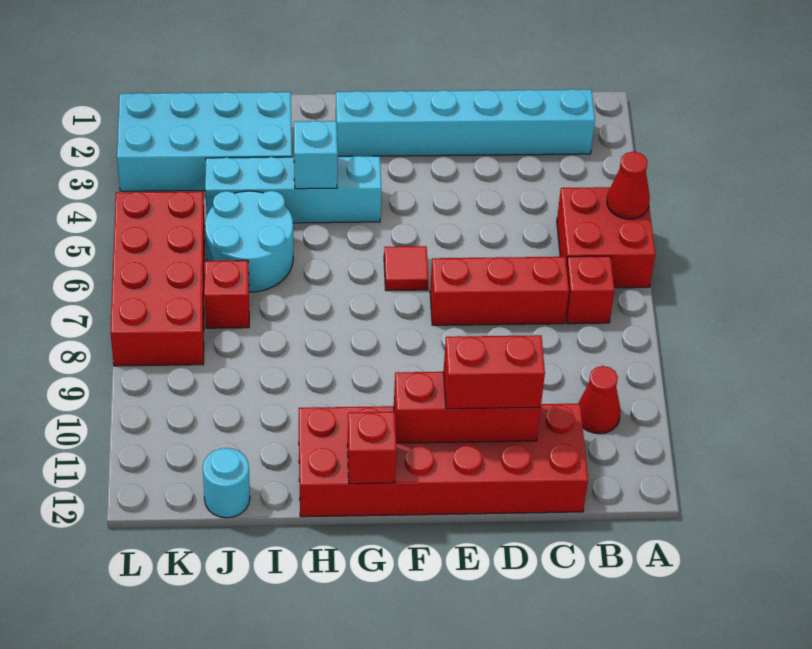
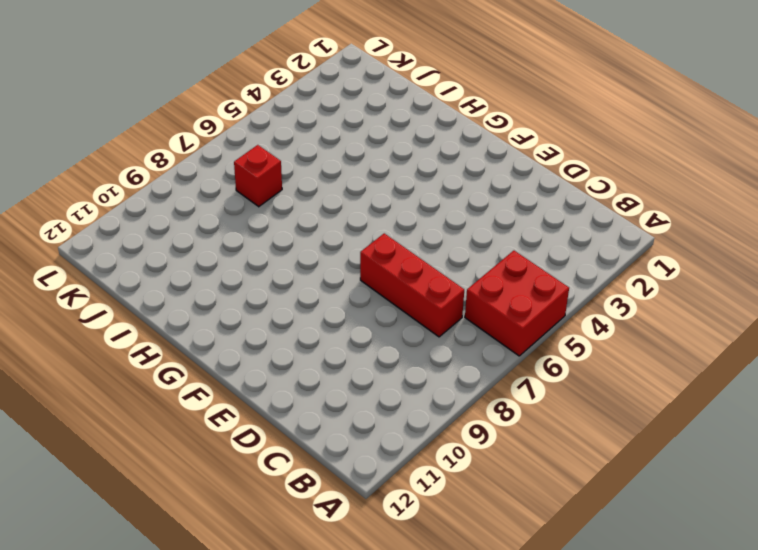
none -> cyan 1x6 brick [336,89,595,157]
none -> red 1x1 brick [566,256,614,324]
none -> red 1x1 cone [578,366,621,434]

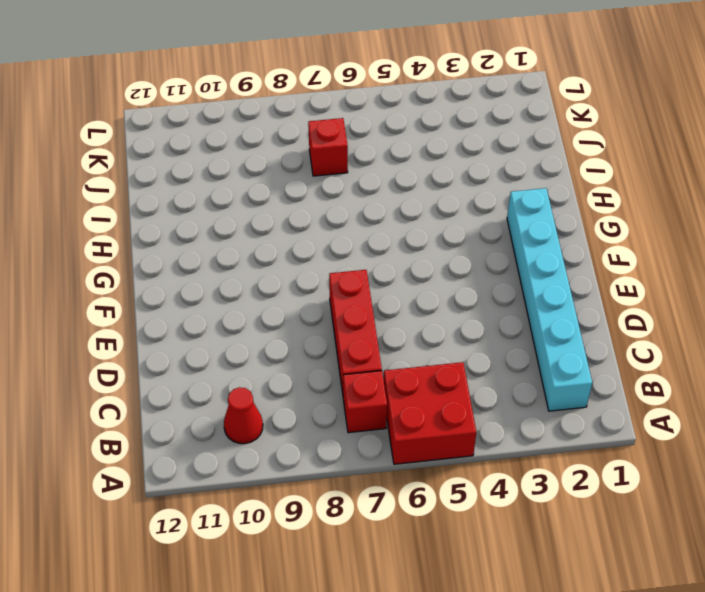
none -> red 2x6 brick [299,404,588,517]
none -> red 1x1 tile [384,246,429,291]
none -> cyan 1x4 brick [205,156,381,223]

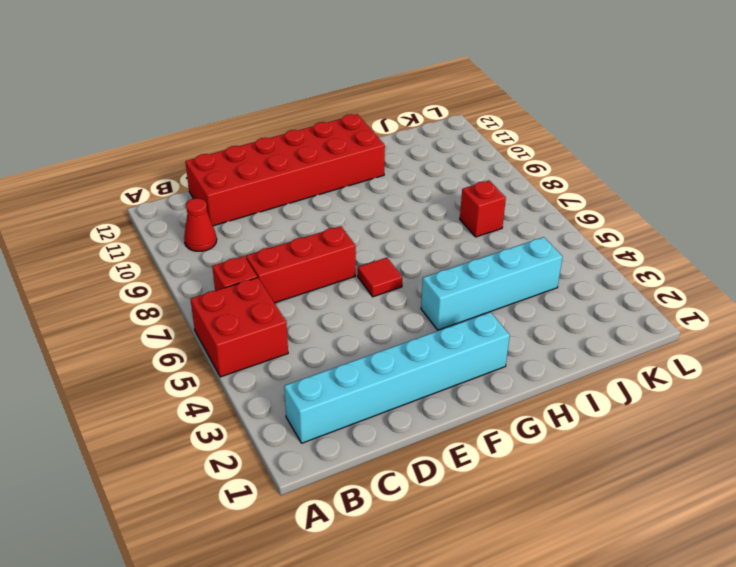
none -> cyan 2x4 brick [117,92,292,191]
none -> cyan 2x2 round brick [205,191,293,292]
none -> cyan 1x1 round brick [203,448,250,518]

